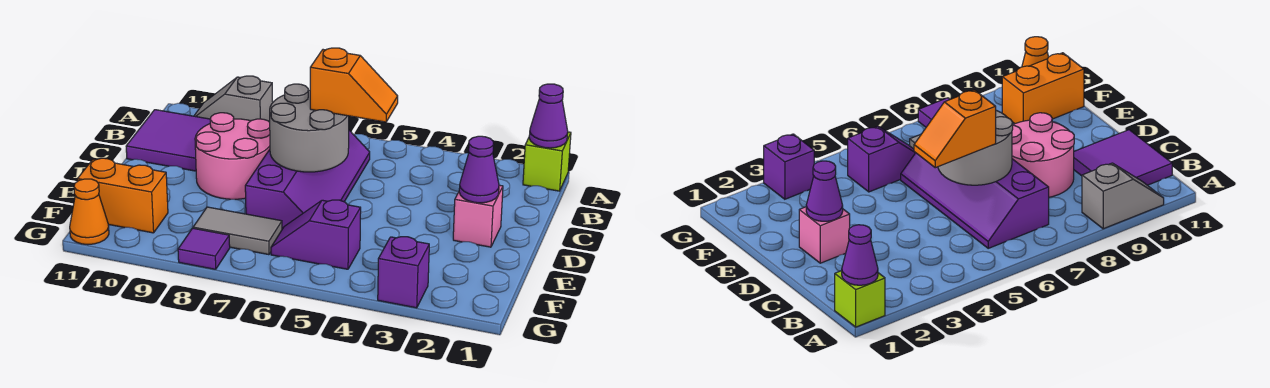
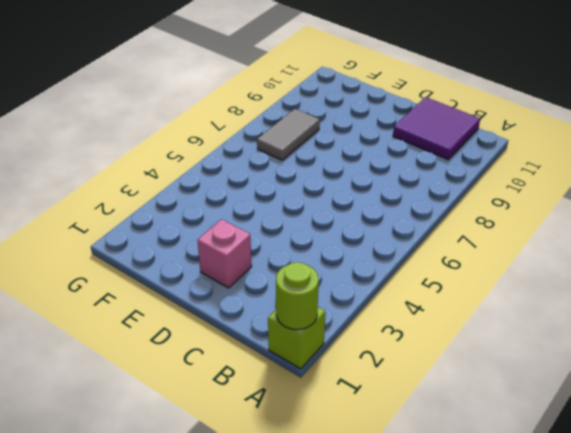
lime 1x1 round brick [276,262,319,330] -> purple 1x1 cone [529,84,568,148]
none -> grey 1x2 slope [194,76,273,122]
none -> purple 2x4 slope [245,130,370,229]
none -> pink 2x2 round brick [195,113,270,199]

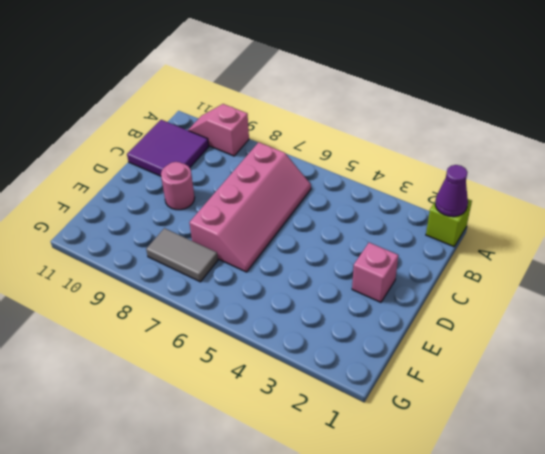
pink 1x2 slope [188,104,249,156] -> grey 1x2 slope [194,76,273,122]
pink 2x4 slope [189,142,311,272] -> purple 2x4 slope [245,130,370,229]
pink 1x1 round brick [161,162,195,210] -> pink 2x2 round brick [195,113,270,199]
none -> purple 1x2 slope [271,200,361,269]
none -> orange 1x2 brick [78,158,168,233]
none -> purple 1x1 brick [378,237,429,308]

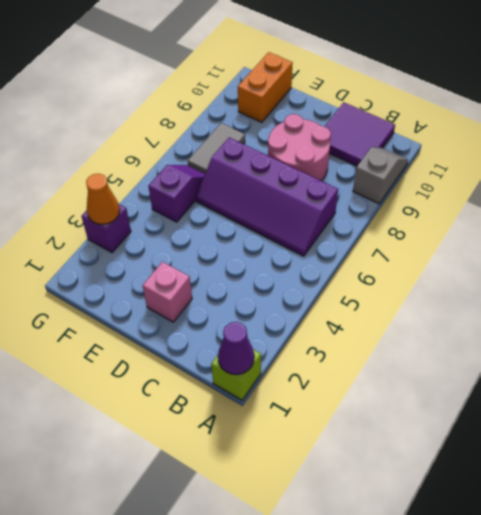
orange 1x1 cone [86,174,120,224] -> orange 1x1 cone moved to [70,179,109,245]
none -> purple 1x1 tile [178,228,230,269]
none -> grey 2x2 round brick [270,84,349,172]
none -> purple 1x1 cone [459,136,499,203]

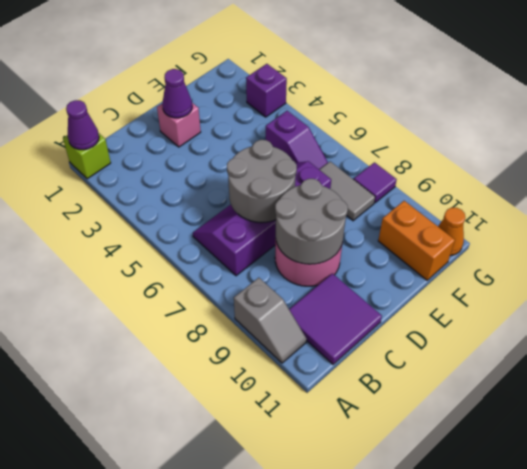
grey 2x2 round brick [275,179,348,264] -> none
none -> orange 1x2 slope [310,48,398,122]

